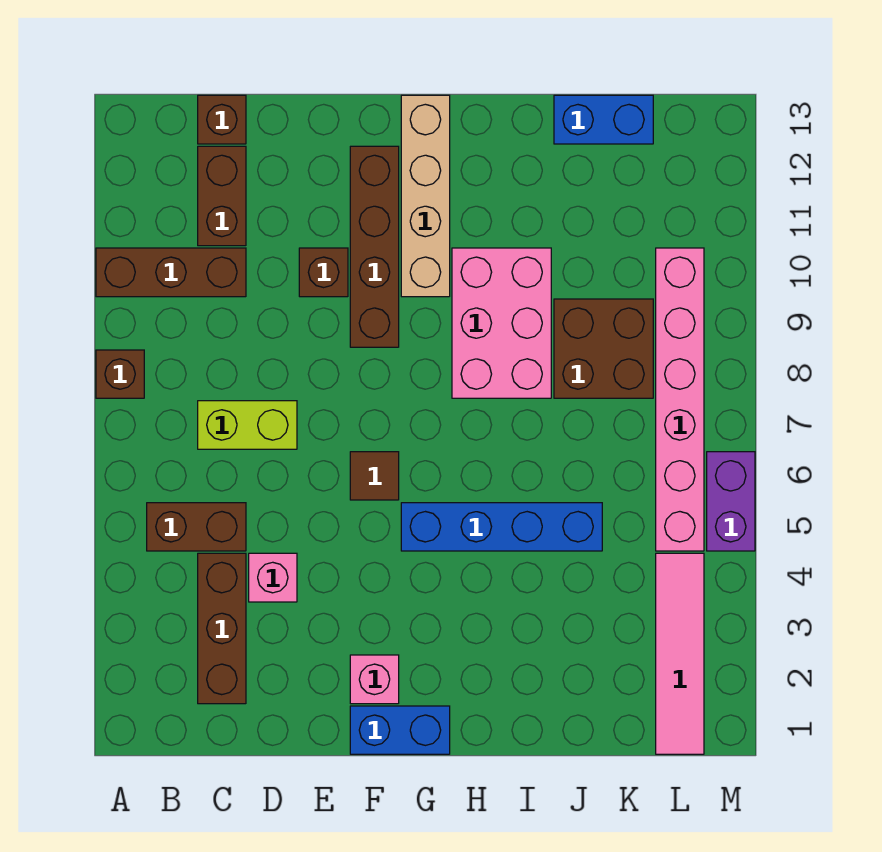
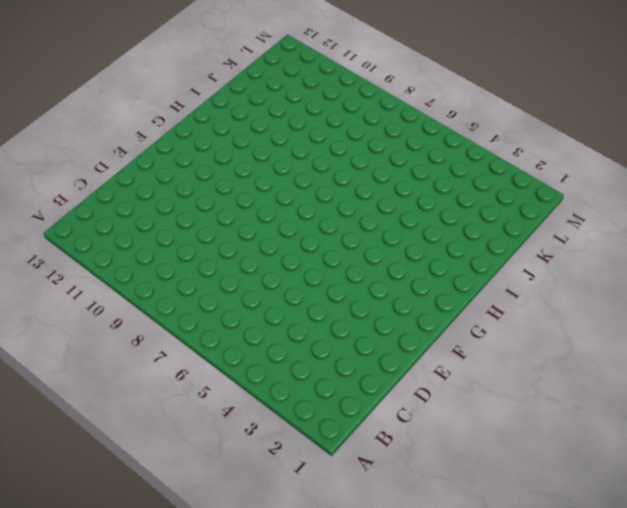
none -> brown 1x1 brick [96,350,144,398]
none -> brown 1x3 brick [96,248,246,297]
none -> brown 1x2 brick [147,503,246,551]

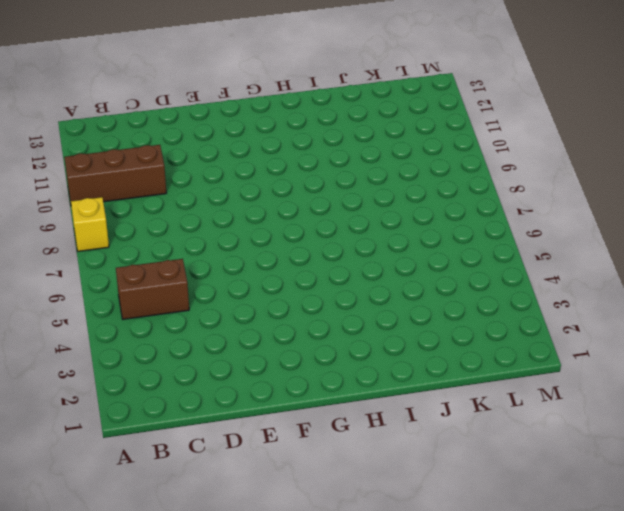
yellow 1x1 brick [71,197,109,251] -> brown 1x1 brick [96,350,144,398]
none -> brown 1x3 brick [198,553,246,704]
none -> lime 1x2 brick [198,401,297,449]
none -> brown 1x2 brick [198,146,246,246]

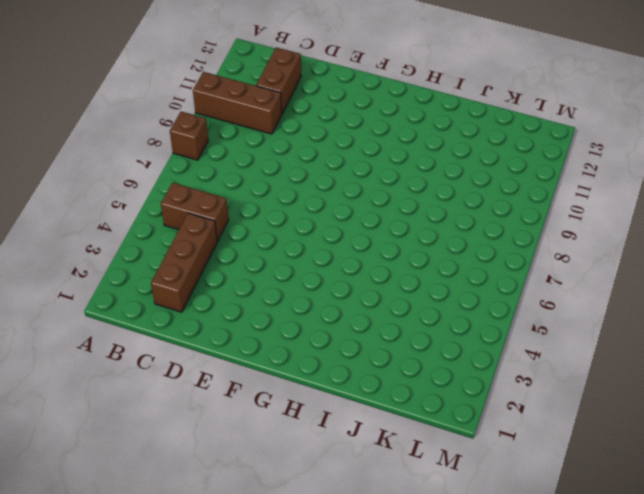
none -> lime 1x2 brick [198,401,297,449]
none -> brown 1x1 brick [198,95,246,144]
none -> pink 1x1 brick [249,553,297,602]

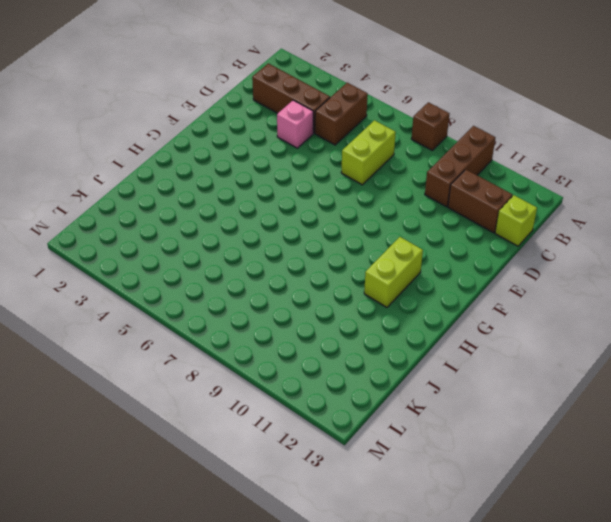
lime 1x1 brick [495,195,537,246] -> brown 1x1 brick [198,95,246,144]
lime 1x2 brick [364,237,423,307] -> tan 1x4 brick [401,95,450,297]
none -> brown 1x1 brick [299,248,348,297]
none -> blue 1x2 brick [350,706,450,754]
none -> pink 1x1 brick [350,655,399,704]

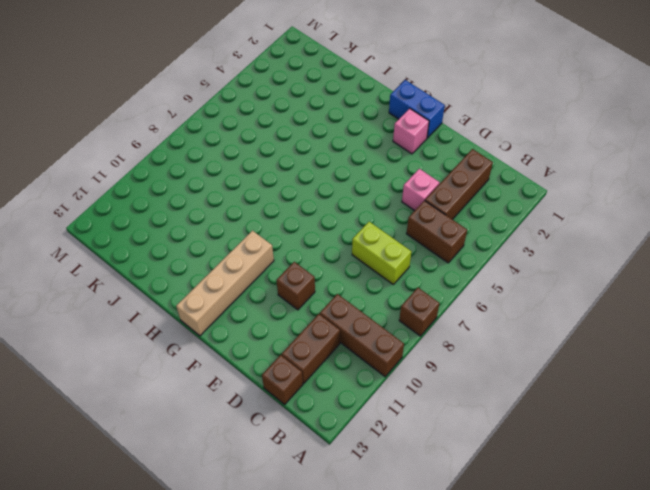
none -> brown 1x1 tile [350,452,399,500]
none -> brown 1x4 brick [350,146,399,347]
none -> blue 1x4 brick [401,503,602,551]

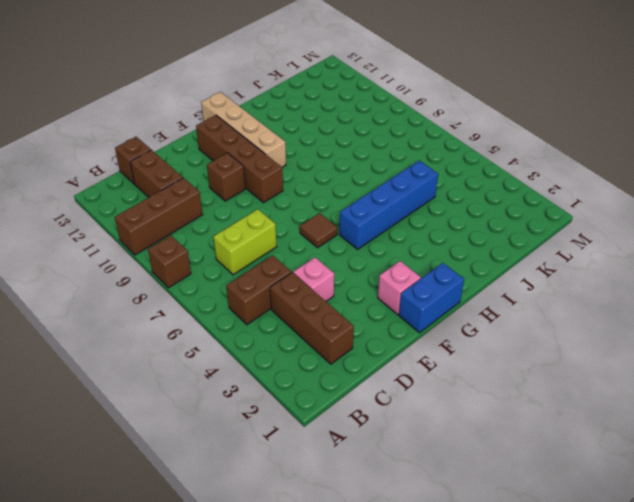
none -> pink 2x3 brick [452,248,551,398]
none -> brown 2x2 brick [554,299,653,398]
none -> blue 1x2 brick [554,95,653,144]

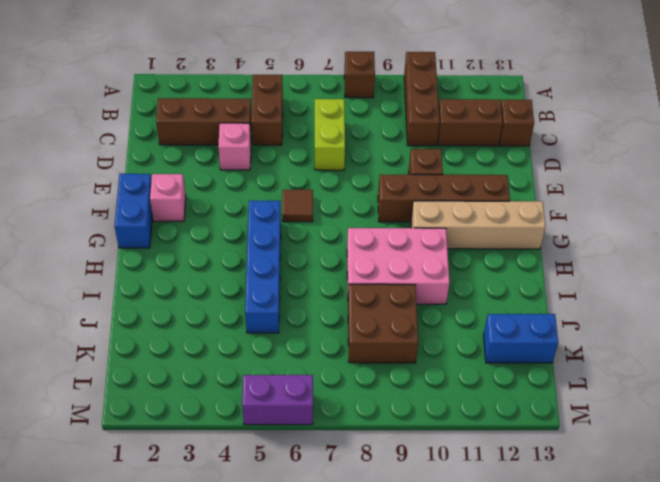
blue 1x2 brick [484,314,558,363] -> blue 1x2 brick turned to [554,95,653,144]
none -> pink 1x4 tile [656,553,704,754]
none -> pink 1x6 brick [656,248,704,551]

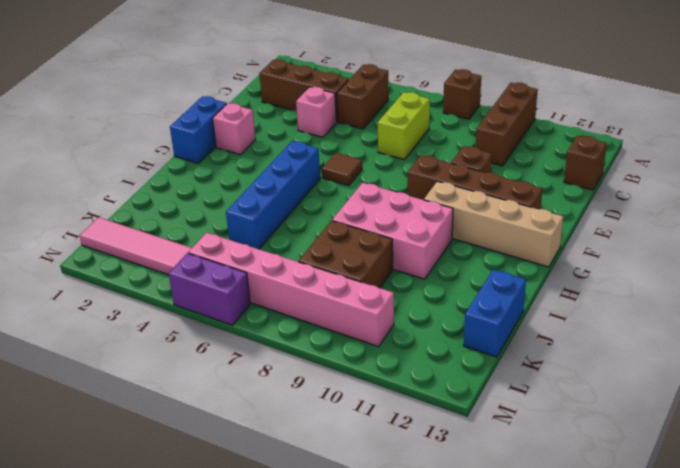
none -> brown 1x2 brick [198,146,246,246]

